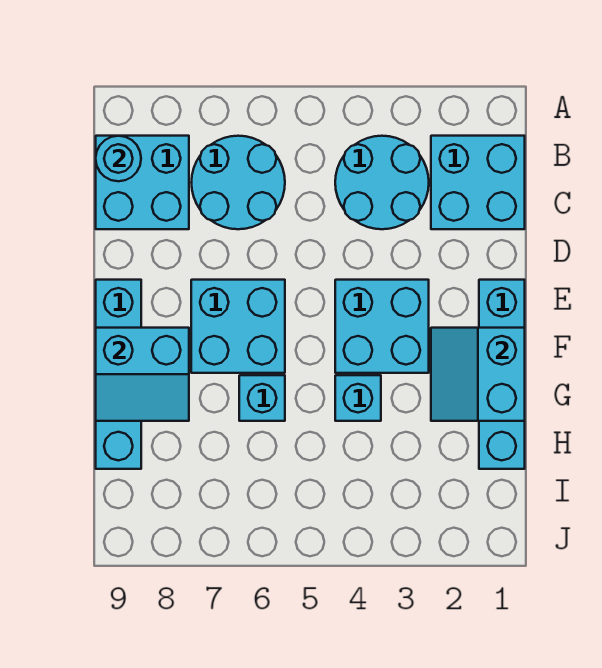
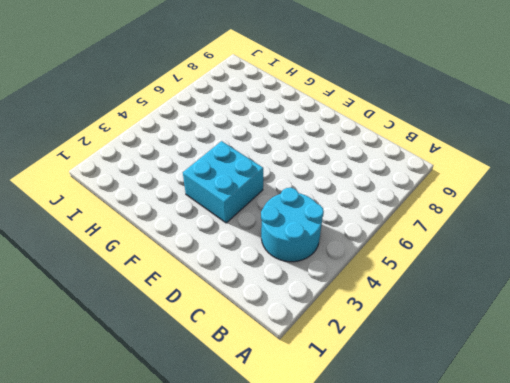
none -> cyan 2x2 brick [431,136,525,229]
none -> cyan 2x2 round brick [191,136,285,229]
none -> cyan 2x2 brick [96,136,189,229]

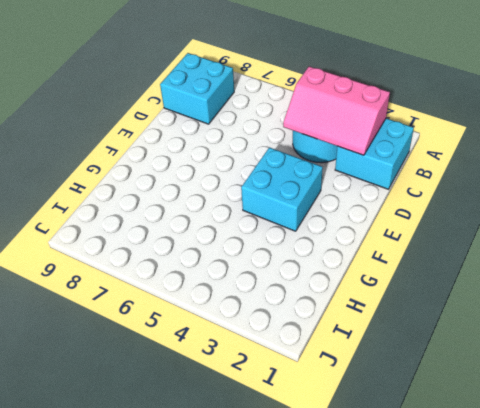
pink 2x3 slope [283,66,390,155] -> none
none -> cyan 2x2 round brick [191,136,285,229]
none -> cyan 1x4 brick [479,280,525,469]
none -> cyan 2x2 brick [191,280,285,373]

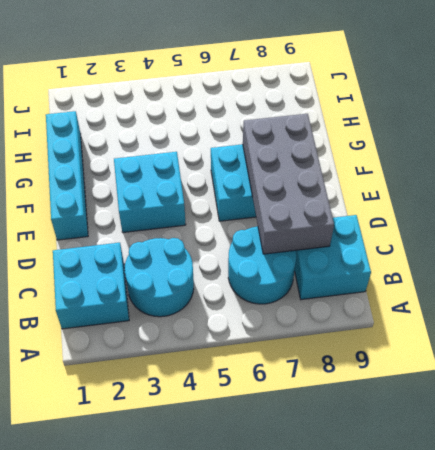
grey 2x4 brick [243,114,334,254] -> cyan 2x2 slope [96,328,189,421]
none -> cyan 1x4 brick [96,280,141,469]
none -> cyan 1x1 brick [335,375,381,421]
none -> cyan 1x1 brick [239,375,285,421]

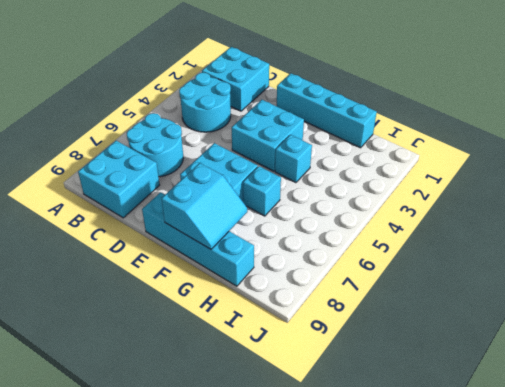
none -> cyan 1x1 round brick [96,136,141,181]
none -> cyan 2x2 slope [431,328,525,421]

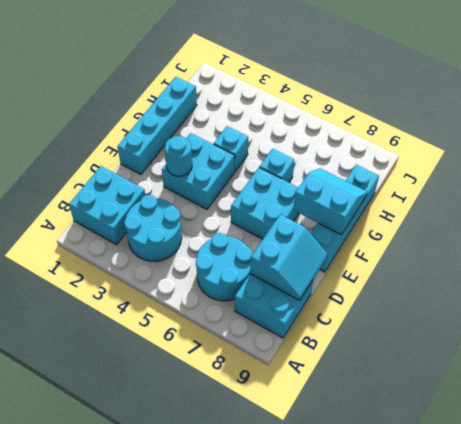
cyan 2x2 slope [250,214,328,300] -> cyan 2x2 slope moved to [431,328,525,421]
cyan 1x1 round brick [165,136,192,176] -> cyan 1x1 round brick moved to [96,136,141,181]

